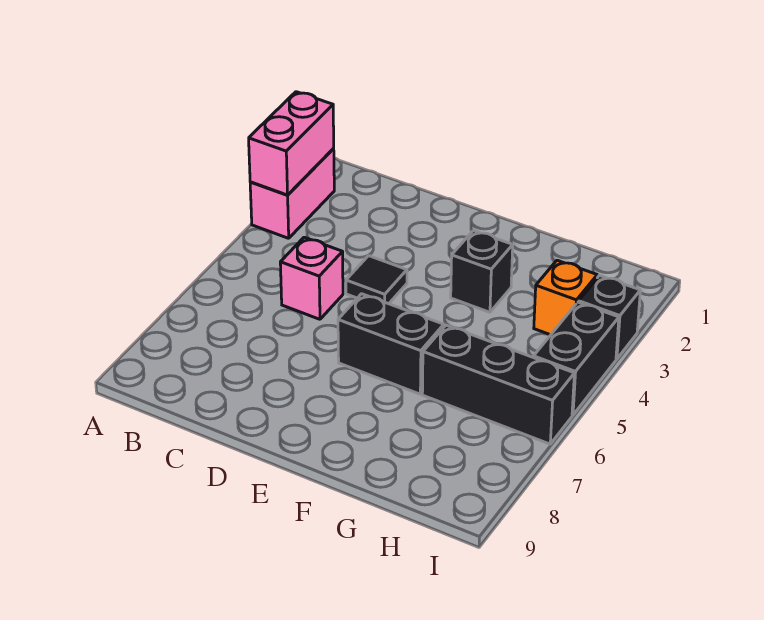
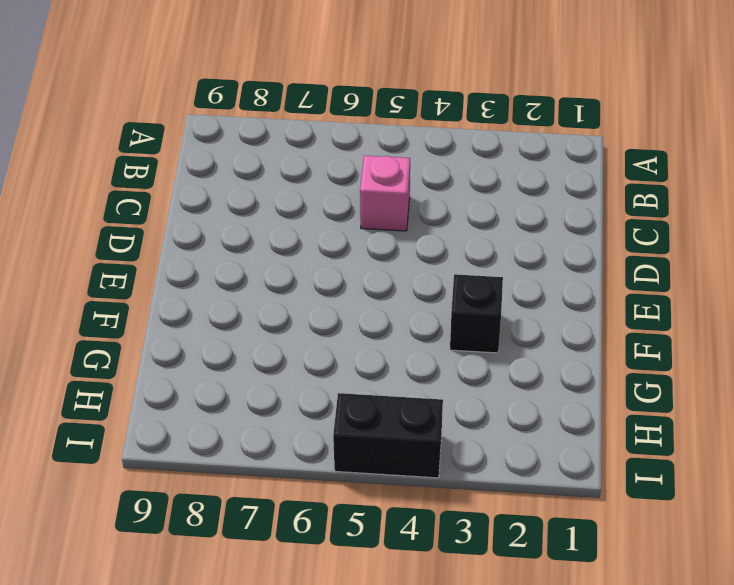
none -> pink 1x2 brick [250,149,334,238]
none -> black 1x1 tile [346,256,407,304]

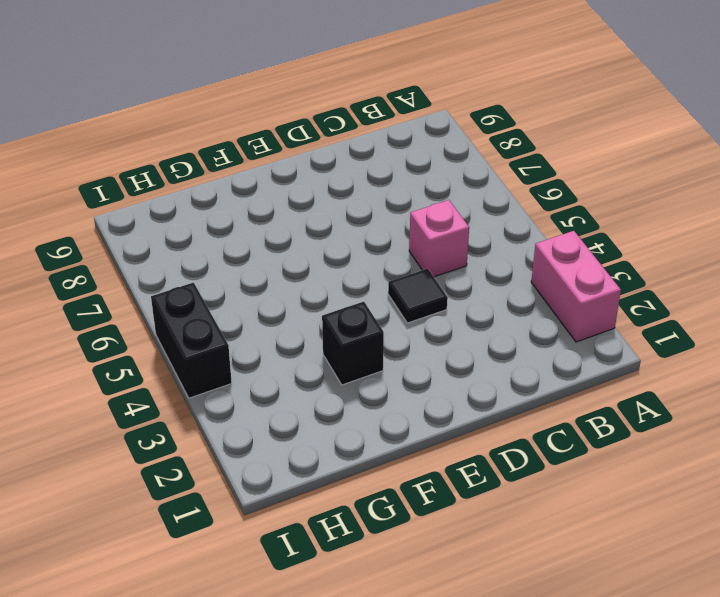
none -> black 1x2 brick [338,294,444,394]
none -> black 1x3 brick [422,325,574,444]

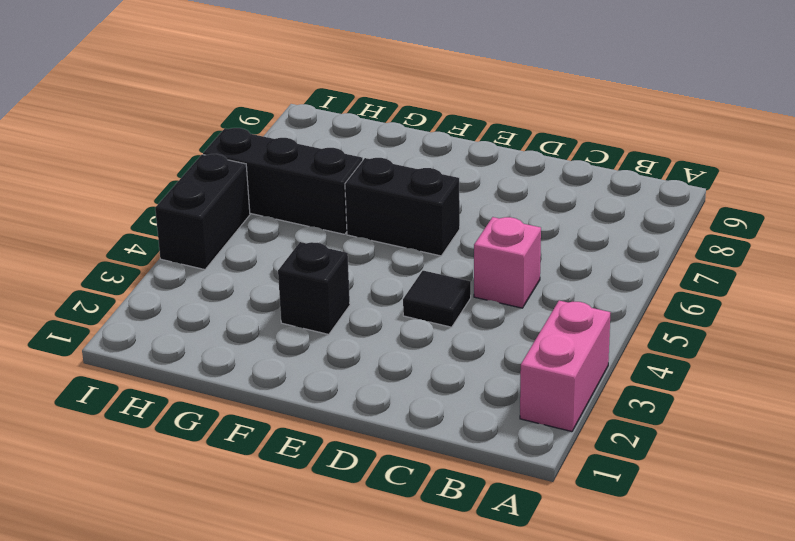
none -> orange 1x1 brick [534,260,597,335]
none -> black 1x1 brick [579,276,640,359]

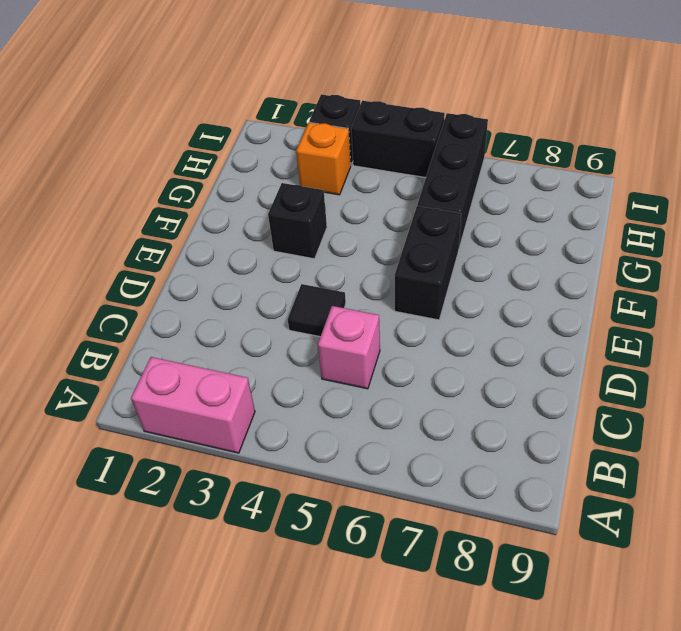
none -> pink 1x2 brick [249,92,334,195]

